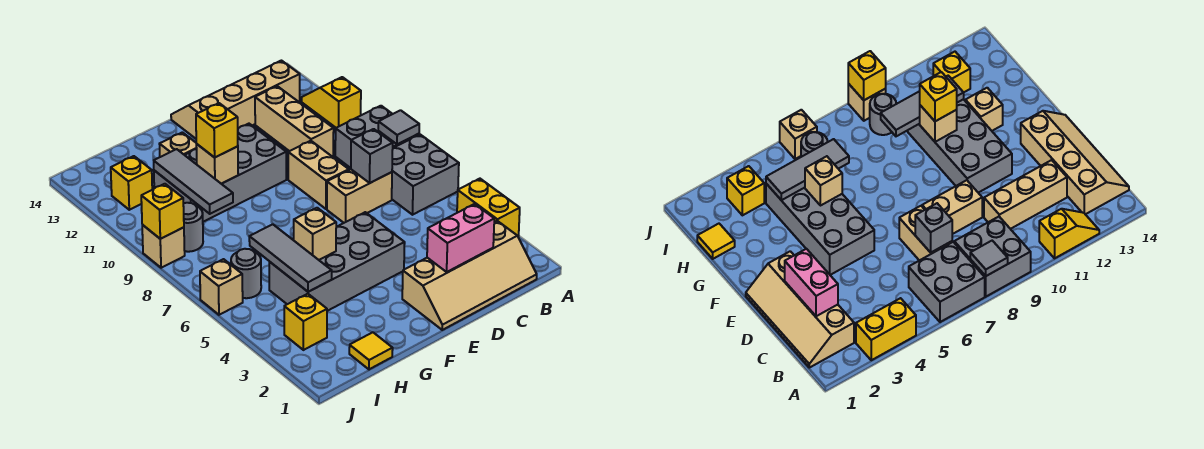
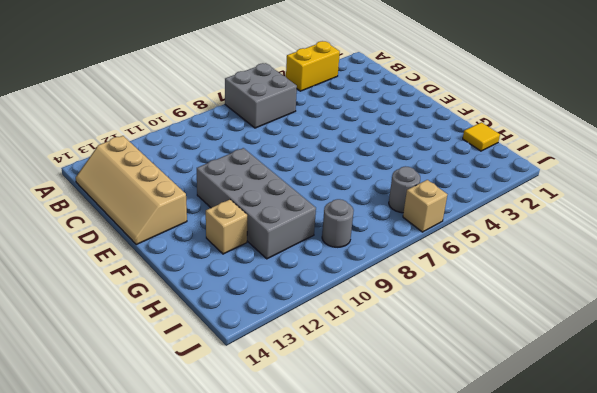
none -> grey 2x2 brick [335,106,419,168]
none -> yellow 1x2 slope [302,77,361,128]
none -> tan 2x4 slope [402,221,537,330]

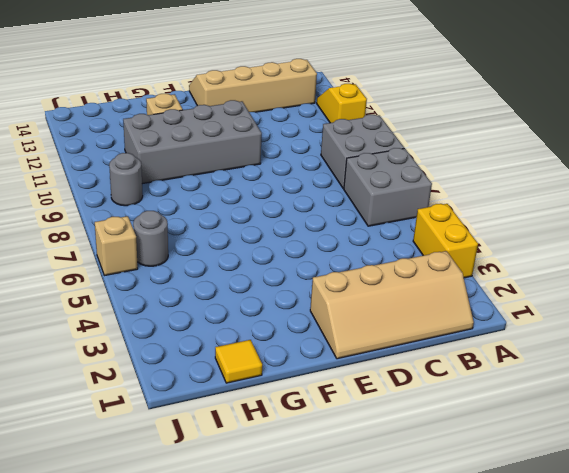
none -> tan 1x2 brick [327,170,392,223]
none -> tan 1x3 brick [255,86,334,157]
none -> tan 1x2 brick [288,141,349,209]

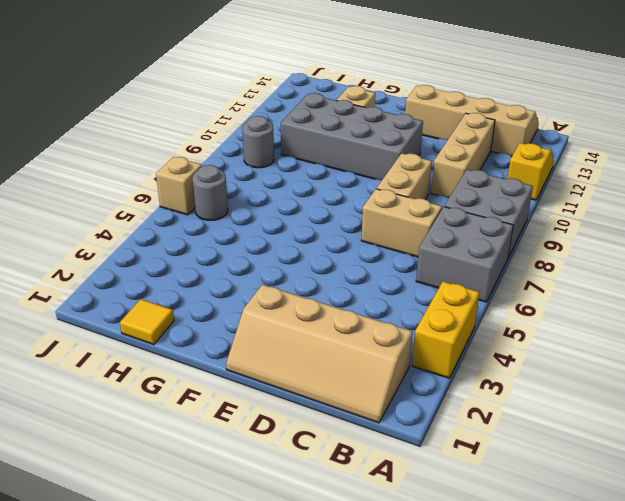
none -> grey 2x4 brick [269,212,405,311]
none -> yellow 1x1 brick [284,294,327,350]
none -> yellow 1x1 brick [111,156,152,210]

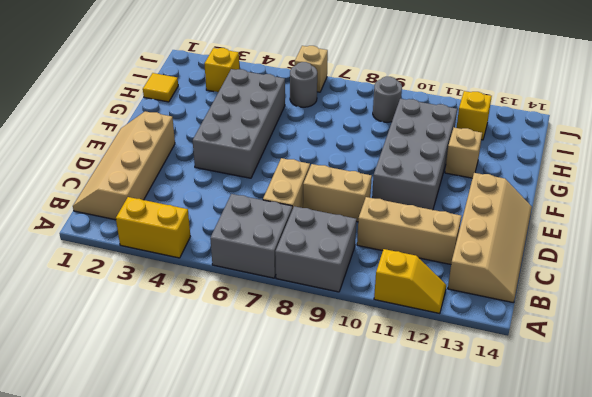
none -> tan 1x1 brick [142,225,185,268]
none -> grey 1x1 tile [378,110,419,144]
none -> pink 1x2 brick [427,204,494,272]

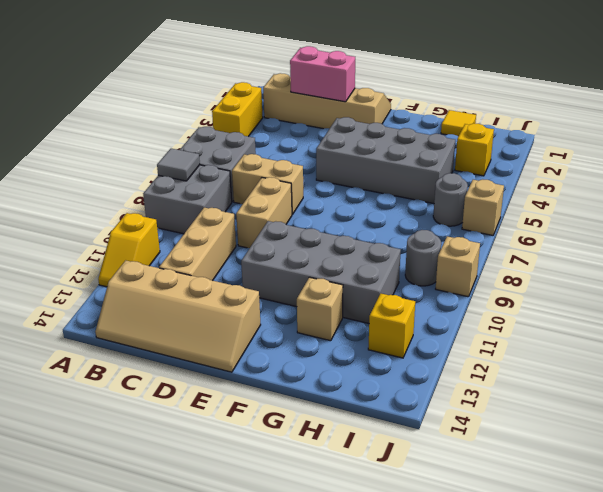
none -> grey 1x1 brick [351,129,393,183]
none -> tan 1x1 brick [294,208,336,260]
none -> tan 1x1 brick [196,144,238,184]

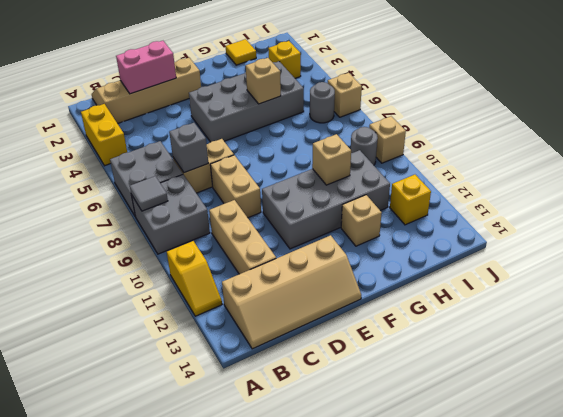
none -> grey 1x3 tile [249,224,332,292]
none -> grey 1x3 tile [154,149,233,214]
none -> yellow 1x1 brick [141,184,184,239]

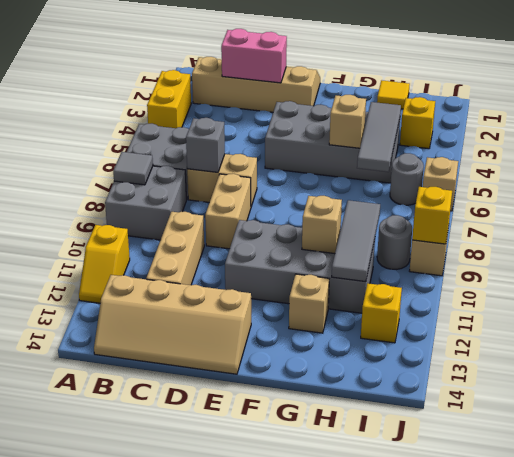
none -> yellow 1x1 brick [196,103,238,158]

